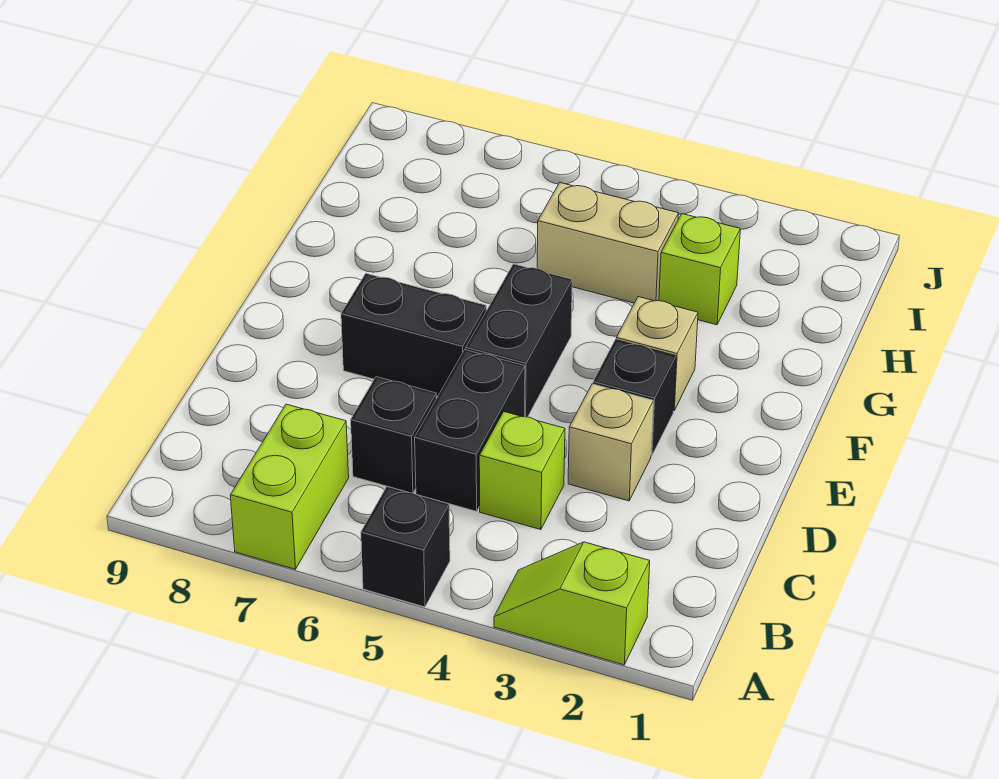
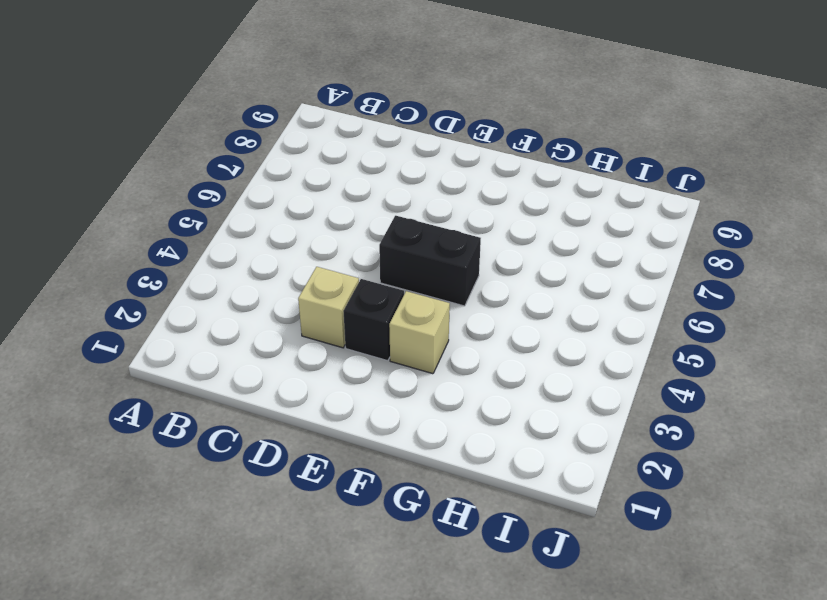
none -> lime 1x2 slope [494,542,650,665]
none -> black 1x1 brick [361,486,450,607]
none -> lime 1x2 brick [230,404,349,569]

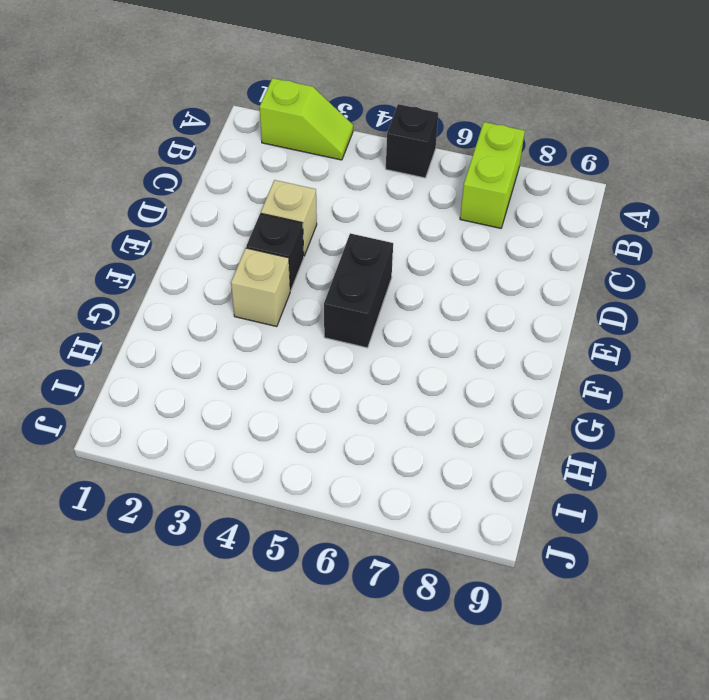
none -> lime 1x1 brick [479,412,565,530]
none -> black 1x2 brick [415,350,525,511]
none -> black 1x1 brick [351,377,436,493]

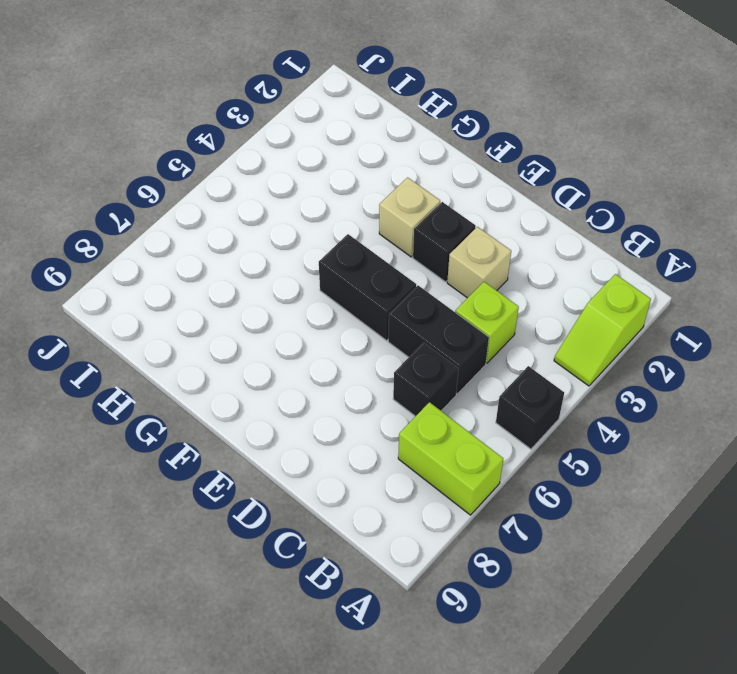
none -> black 1x2 brick [341,274,486,397]
none -> lime 1x1 brick [659,214,740,325]
none -> tan 1x2 brick [537,183,679,303]

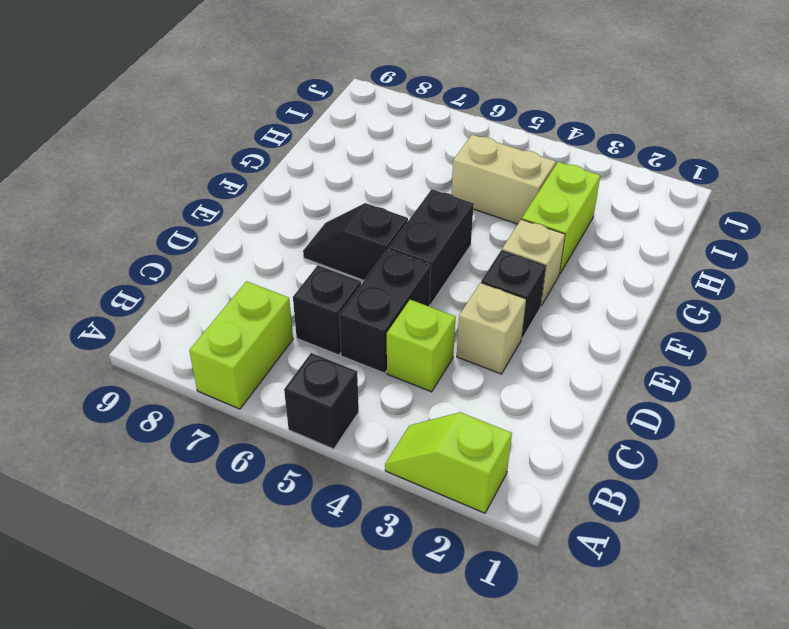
black 1x2 slope [303,203,408,280] -> black 1x2 brick [341,274,486,397]
lime 1x2 brick [522,162,600,274] -> lime 1x1 brick [659,214,740,325]

